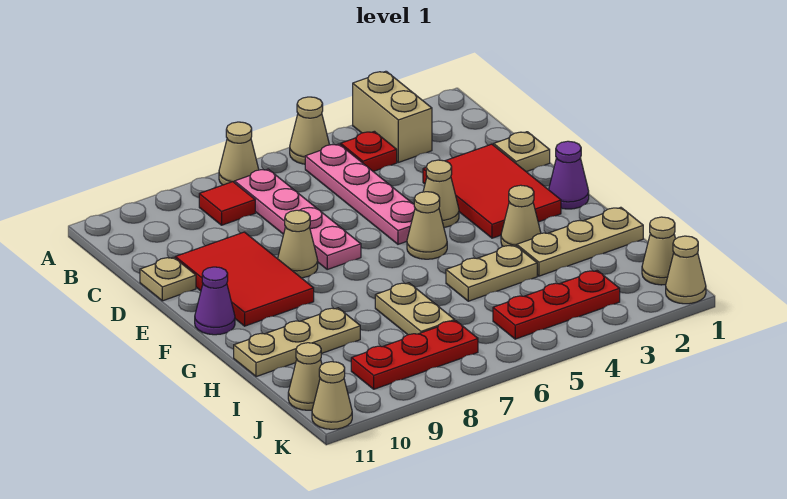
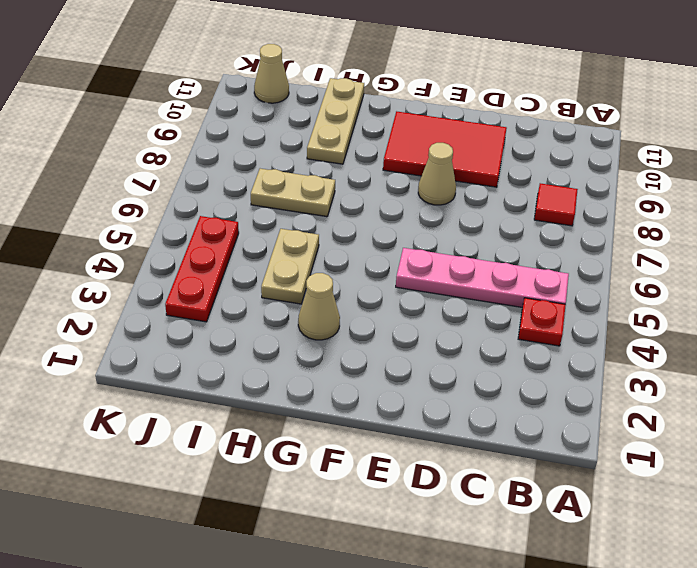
none -> tan 1x2 brick [353,71,432,162]
none -> tan 1x1 cone [290,97,329,164]
none -> tan 1x1 cone [219,122,259,185]

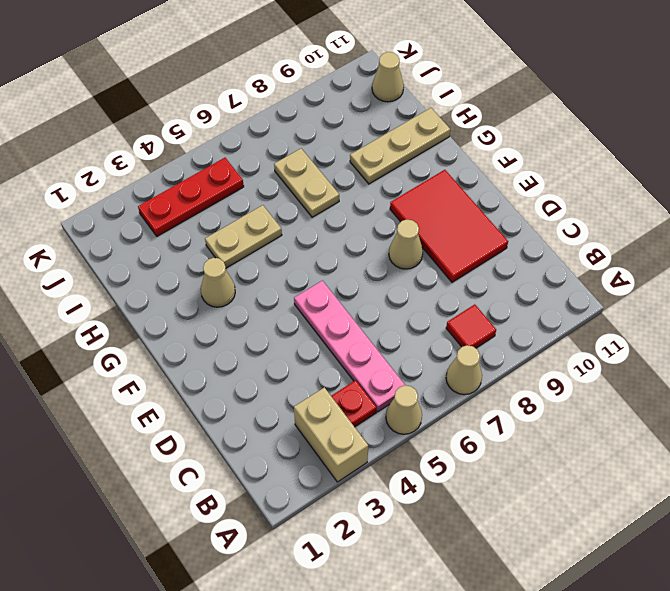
none -> pink 1x4 plate [235,169,361,269]
none -> tan 1x1 plate [494,132,550,172]
none -> red 2x3 tile [423,144,561,238]

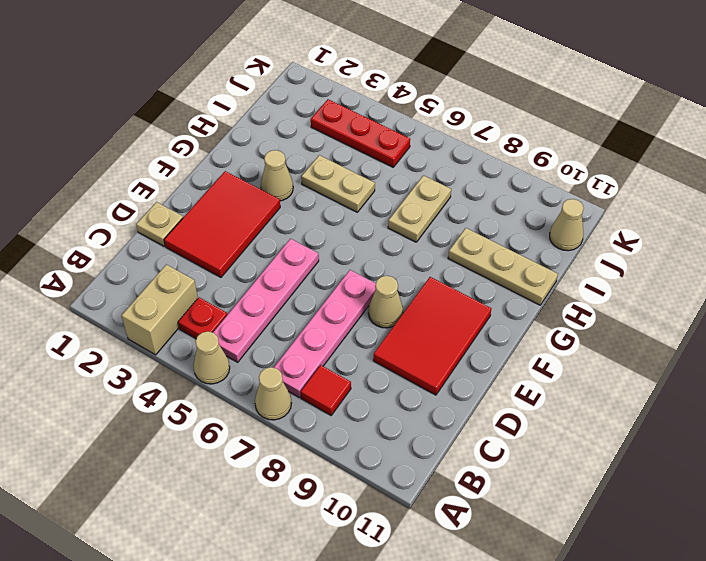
none -> tan 1x1 plate [140,257,196,301]
none -> tan 1x1 cone [423,160,459,227]
none -> purple 1x1 cone [549,141,589,209]

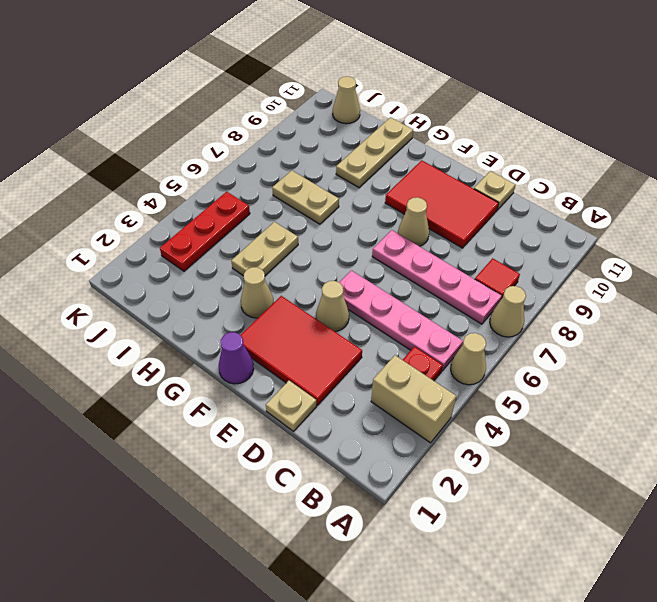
none -> tan 1x1 cone [407,192,447,259]
none -> purple 1x1 cone [195,267,235,335]
none -> tan 1x3 plate [517,207,643,276]

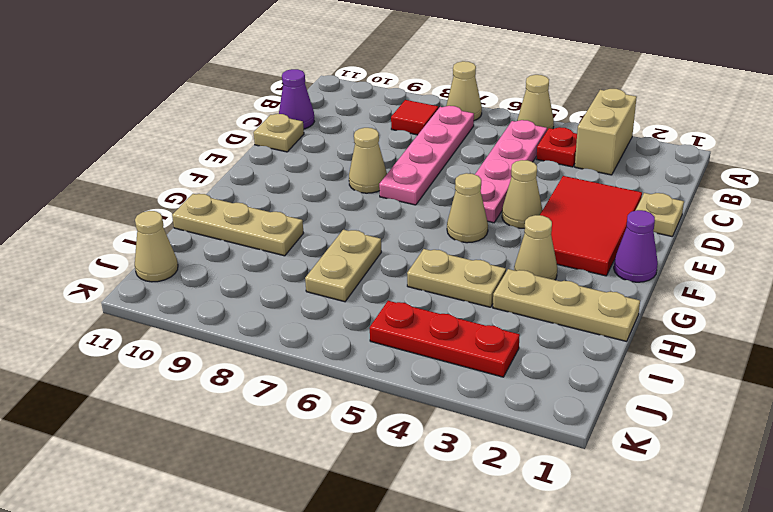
purple 1x1 cone [279,69,314,129] -> purple 1x1 cone moved to [195,267,235,335]
none -> red 2x3 tile [175,232,314,326]
none -> tan 1x1 cone [642,217,675,285]
none -> red 1x3 plate [351,321,478,389]

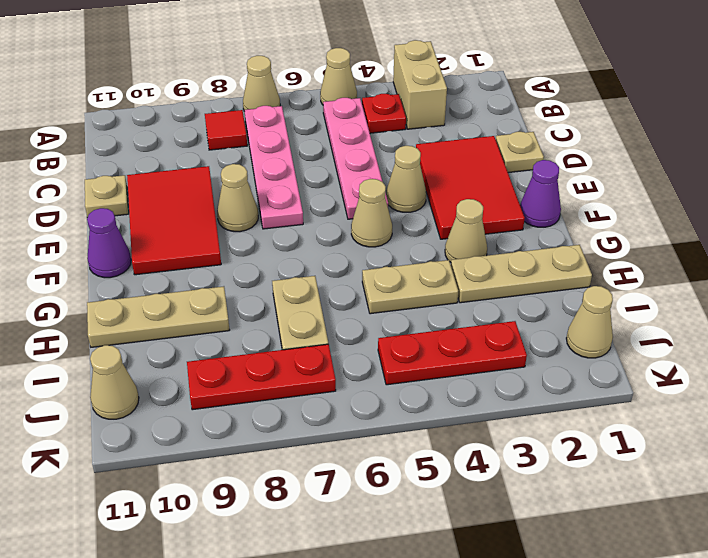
none -> tan 1x1 cone [666,236,706,304]
none -> tan 1x1 cone [312,362,352,429]

